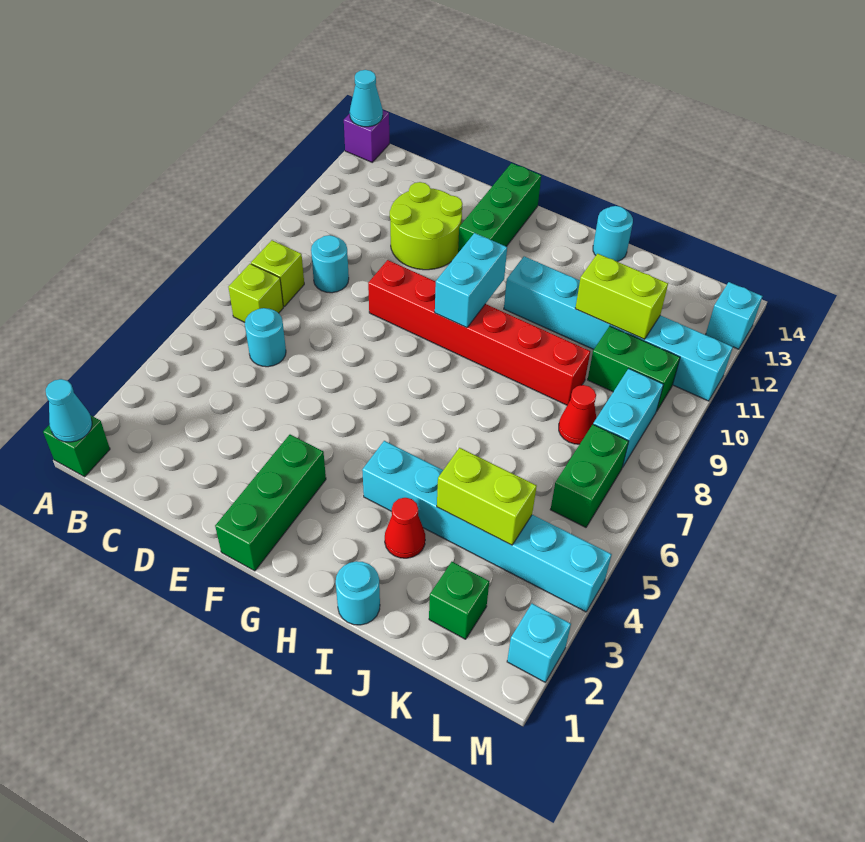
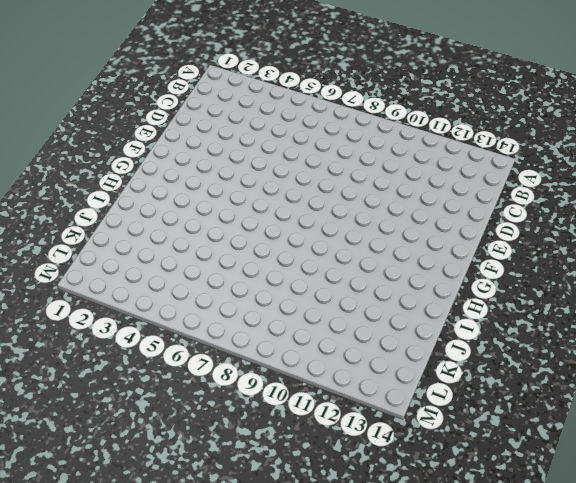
none -> green 1x1 brick [43,415,110,477]
none -> purple 1x1 brick [344,110,389,162]
none -> lime 1x1 brick [228,264,283,322]

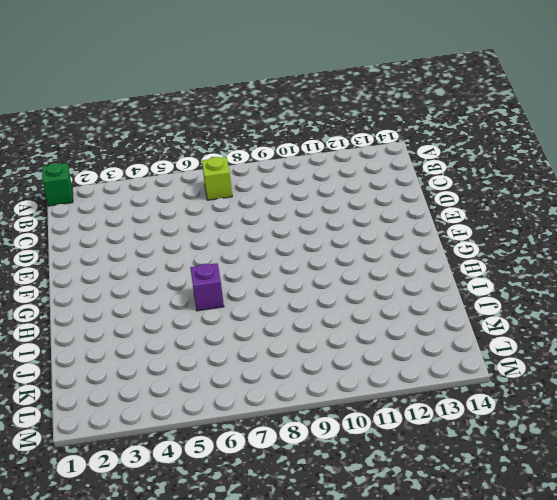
purple 1x1 brick [190,263,224,311] -> purple 1x1 brick moved to [344,110,389,162]
none -> lime 1x1 brick [251,240,304,306]
none -> cyan 1x1 round brick [245,308,286,367]
none -> cyan 1x1 round brick [311,235,349,293]

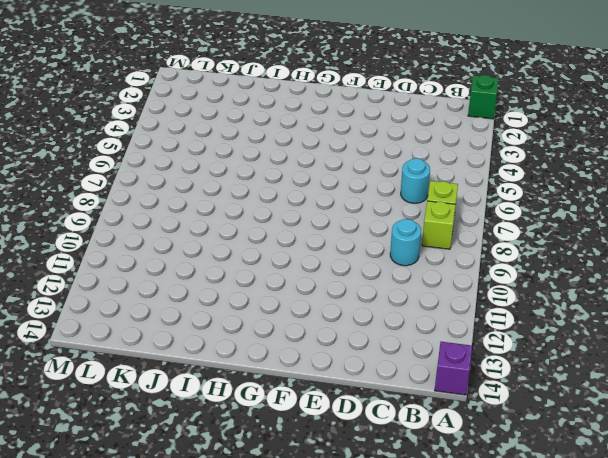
none -> lime 2x2 round brick [390,182,463,270]
none -> red 1x6 brick [368,260,590,405]
none -> green 1x3 brick [215,435,326,571]

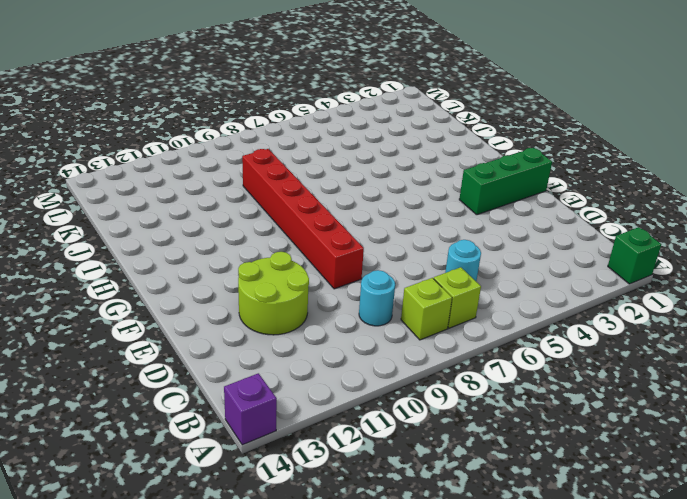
none -> green 1x3 brick [458,163,541,253]
none -> cyan 1x6 brick [362,441,612,612]
none -> cyan 1x6 brick [504,257,733,401]

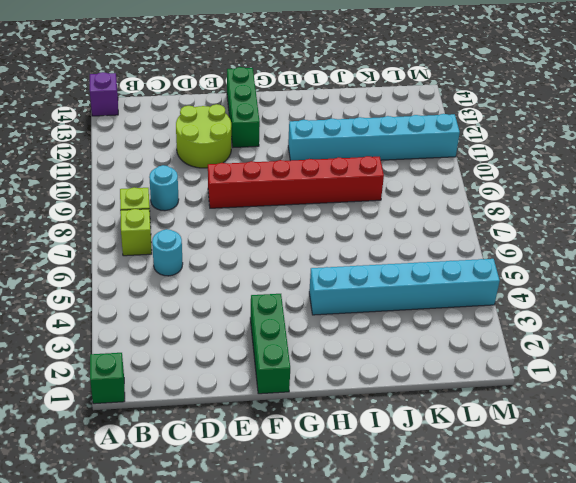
none -> cyan 1x1 round brick [336,561,380,625]
none -> red 1x1 cone [385,498,425,558]
none -> cyan 1x1 round brick [593,206,633,262]

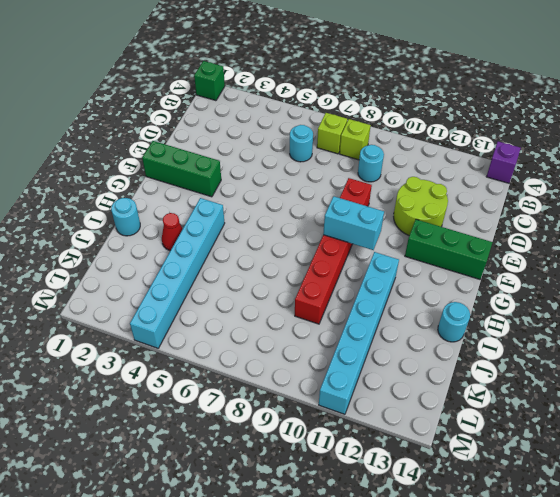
none -> green 1x1 brick [429,562,489,639]
none -> red 1x1 cone [559,385,596,444]
none -> green 1x2 brick [588,326,680,410]

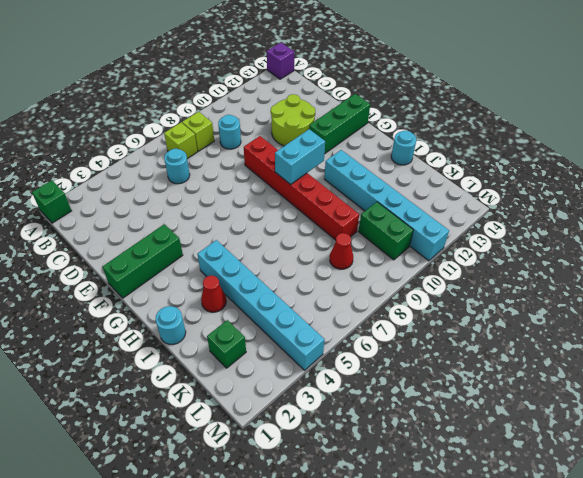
none -> green 1x2 brick [550,425,629,527]
none -> cyan 1x2 brick [593,369,664,467]
none -> cyan 1x1 brick [507,604,571,682]

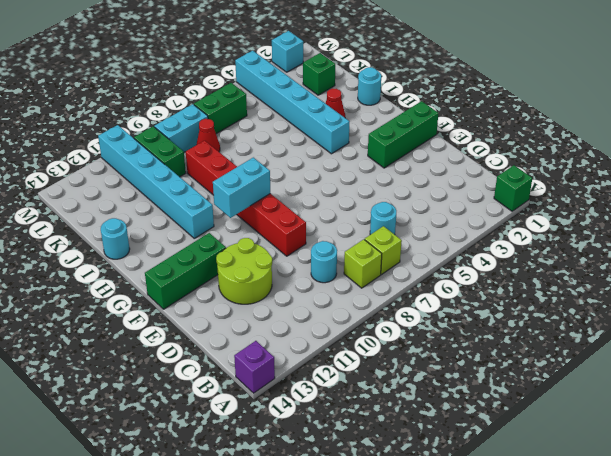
none -> cyan 1x1 brick [706,282,763,349]
none -> cyan 1x1 cone [46,379,92,442]
none -> cyan 1x1 cone [350,70,383,127]

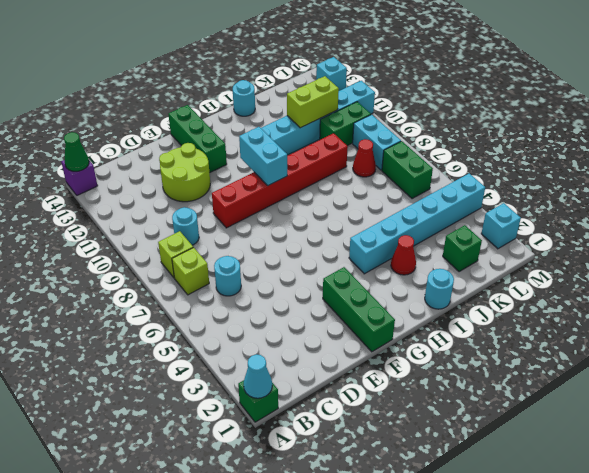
green 1x1 cone [64,132,89,171] -> cyan 1x1 cone [350,70,383,127]
none -> lime 1x2 brick [437,448,537,545]

